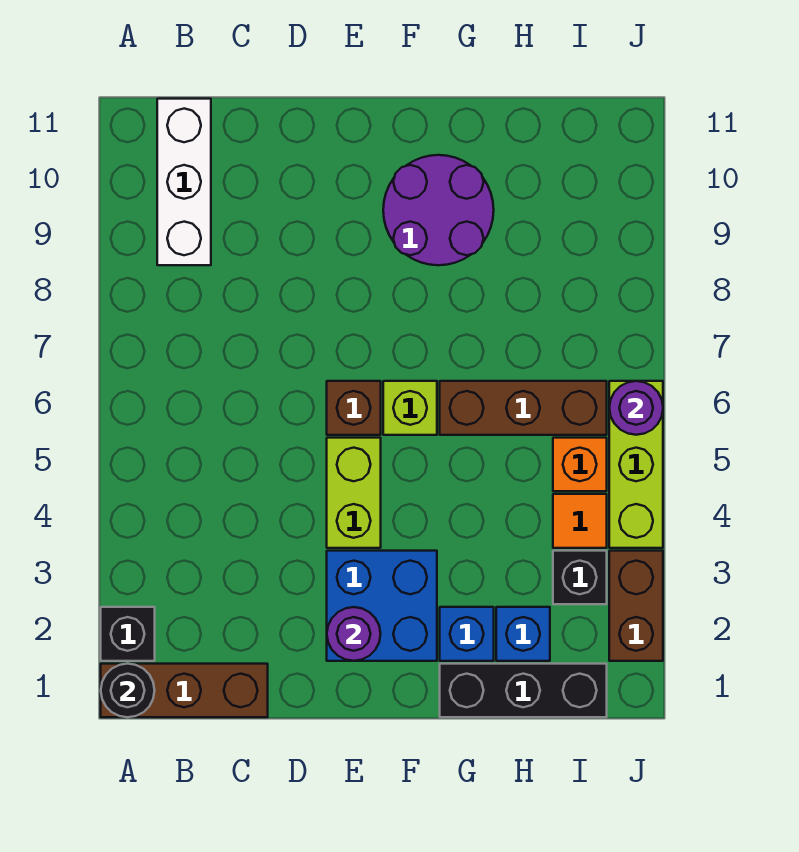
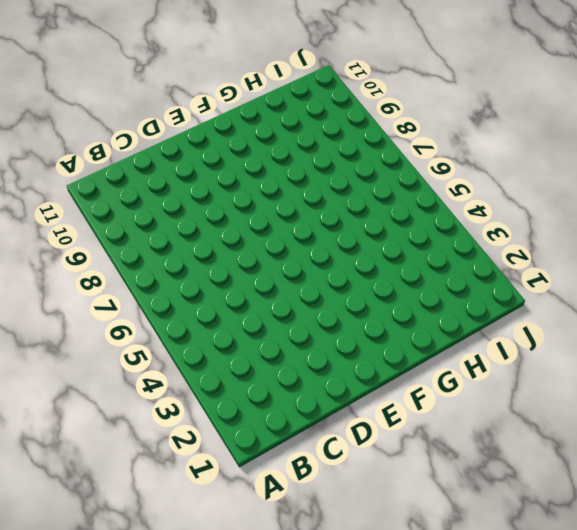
none -> brown 1x3 brick [101,664,268,717]
none -> black 1x1 brick [101,607,155,661]
none -> white 1x3 brick [157,99,211,265]

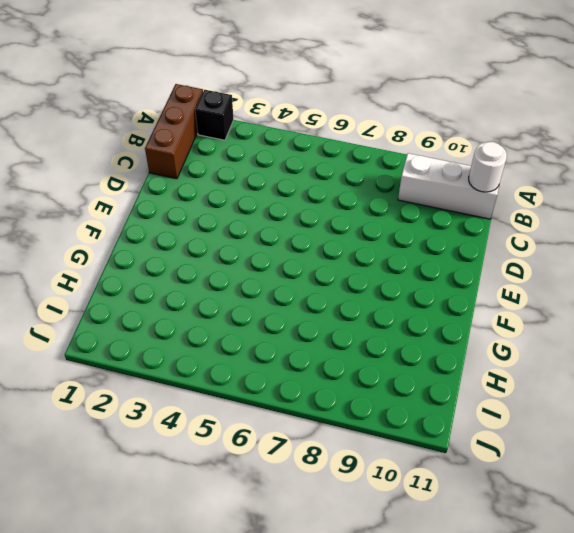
white 1x1 round brick [469,142,507,192] -> none
none -> blue 2x2 brick [327,551,437,661]
none -> lime 1x2 brick [327,438,381,548]
none -> brown 1x1 brick [327,381,381,435]

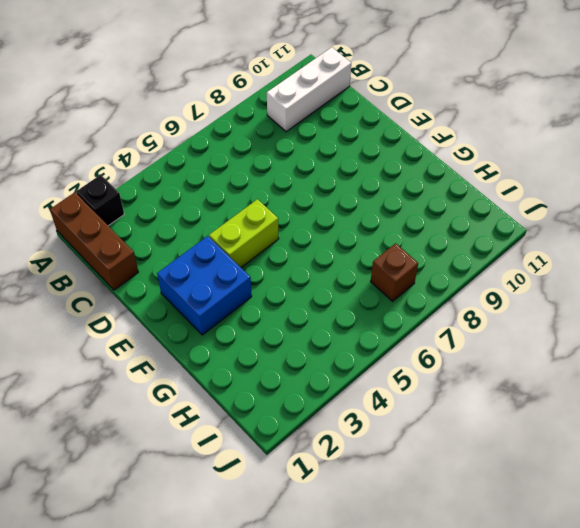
brown 1x1 brick [371,243,418,301] -> brown 1x1 brick moved to [327,381,381,435]
none -> lime 1x1 brick [383,381,437,435]
none -> purple 2x2 round brick [383,155,494,265]
none -> black 1x3 brick [440,664,607,717]

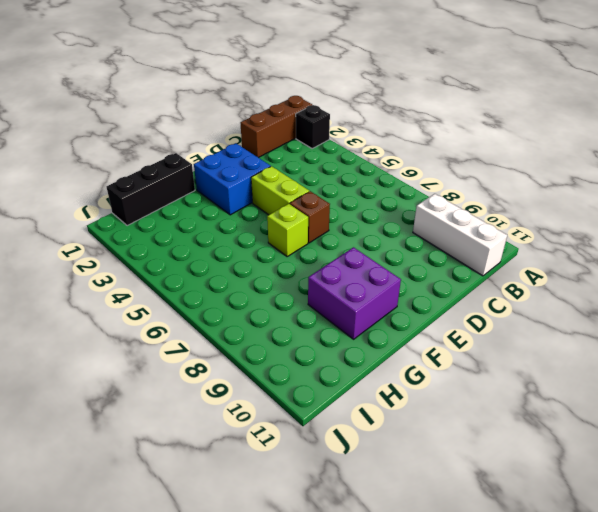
purple 2x2 brick [308,247,401,339] -> purple 2x2 round brick [383,155,494,265]
none -> blue 1x1 brick [440,607,494,661]
none -> brown 1x3 brick [440,381,607,435]
none -> blue 1x1 brick [496,607,550,661]

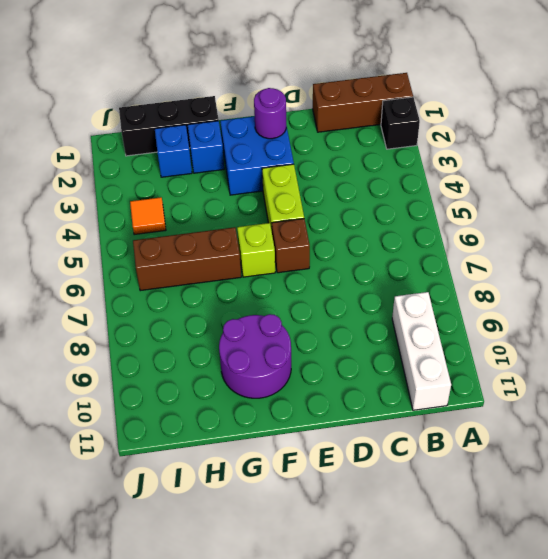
none -> black 1x1 brick [553,551,607,604]
none -> orange 1x1 brick [553,438,607,491]
none -> brown 1x2 brick [609,551,663,661]

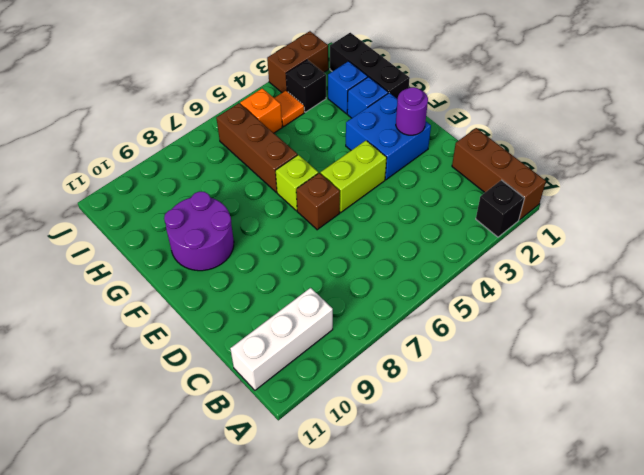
none -> lime 1x3 brick [609,381,663,548]
none -> black 1x1 round brick [101,664,155,717]
none -> purple 1x1 round brick [609,381,663,435]

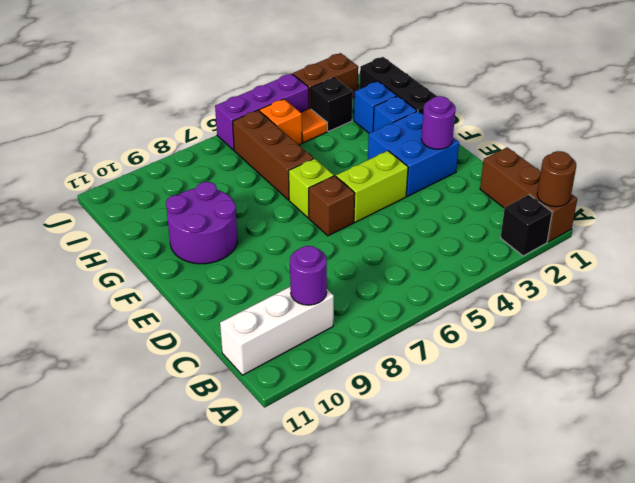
brown 1x1 round brick [537,151,576,207] -> black 1x1 round brick [101,664,155,717]
purple 1x1 round brick [290,246,327,305] -> purple 1x1 round brick moved to [609,381,663,435]
purple 1x3 brick [215,74,309,150] -> lime 1x3 brick [609,381,663,548]

